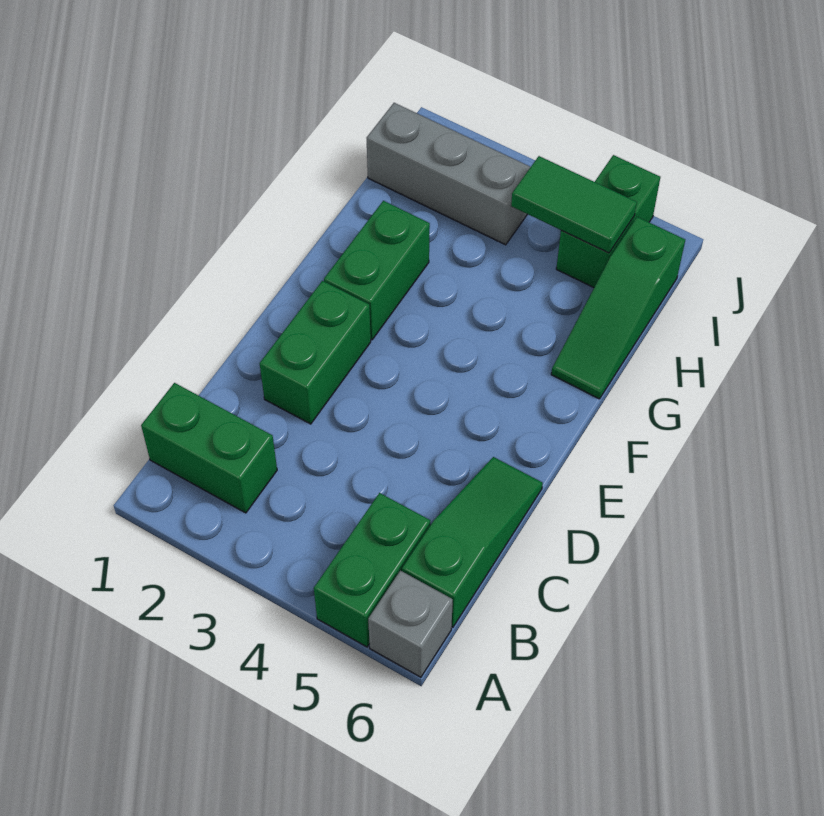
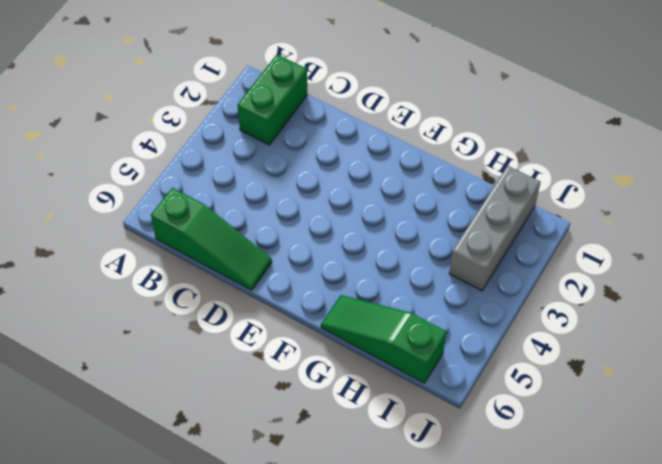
none -> green 1x2 brick [314,493,430,647]
none -> grey 1x1 brick [368,571,453,677]

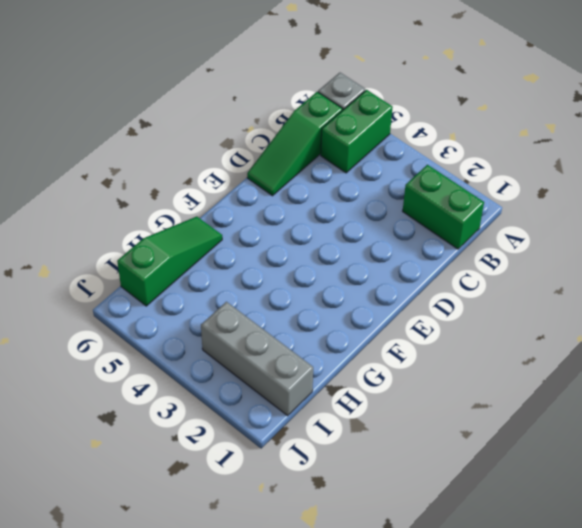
none -> green 1x2 brick [260,281,371,424]
none -> green 1x2 brick [324,201,430,340]

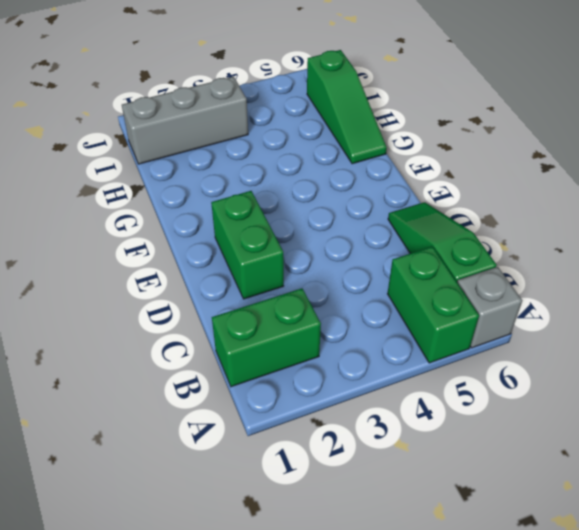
none -> green 1x2 brick [324,201,430,340]
none -> green 1x2 brick [556,155,660,288]

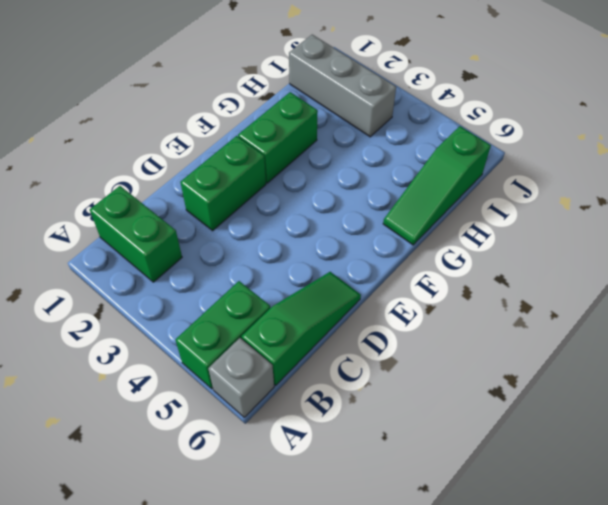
none -> green 1x2 brick [556,155,660,288]
none -> green 1x2 tile [511,156,637,253]

